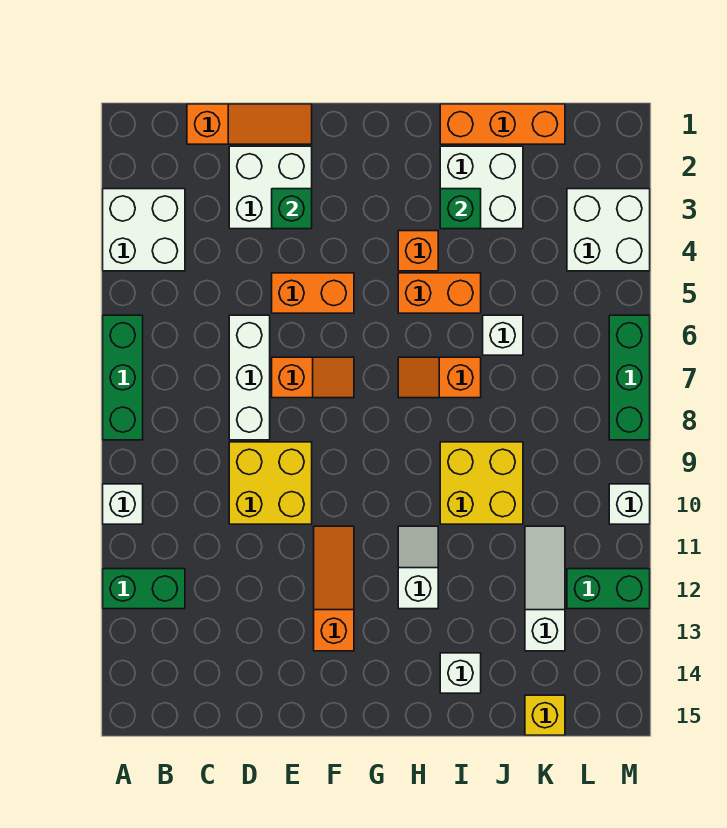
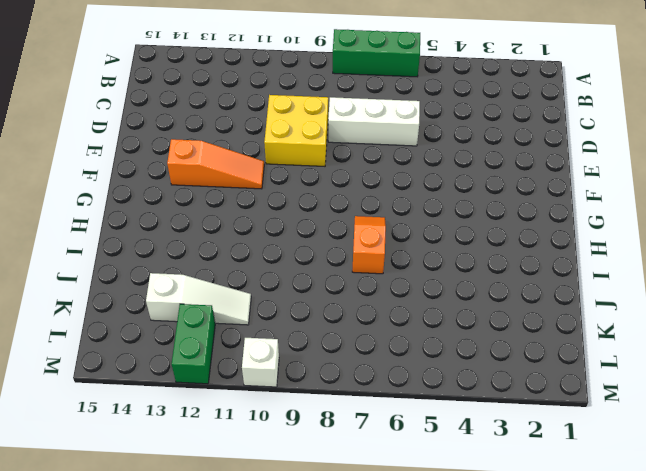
none -> white 2x2 brick [103,189,185,271]
none -> white 1x1 brick [103,484,143,524]
none -> green 1x2 brick [103,569,185,609]

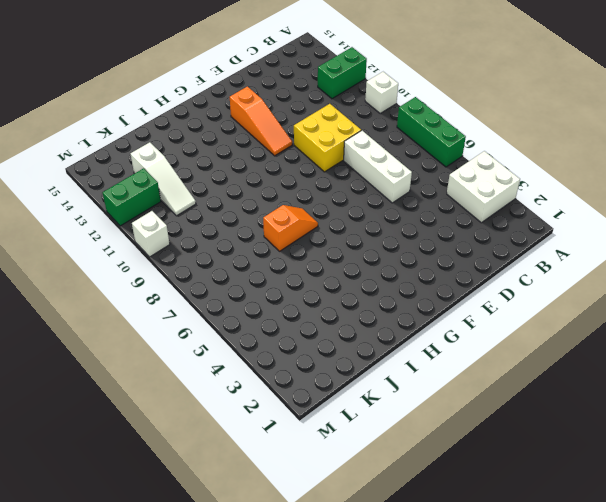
none -> orange 1x3 slope [187,104,312,144]
none -> white 2x2 brick [229,146,312,229]
none -> orange 1x2 brick [272,273,354,313]

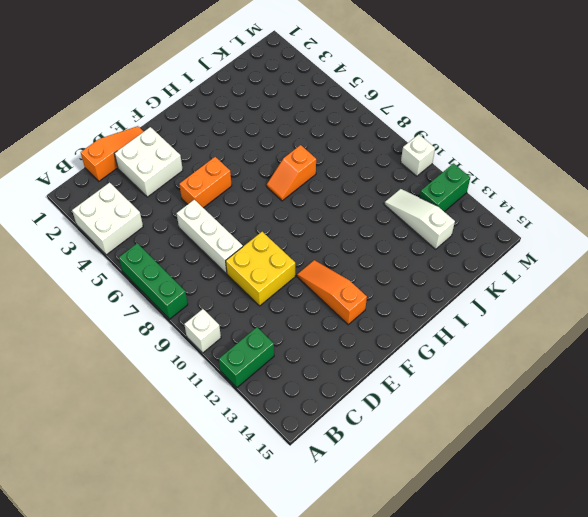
none -> orange 1x2 slope [272,357,354,398]
none -> orange 1x1 brick [398,231,438,271]
none -> orange 1x2 brick [398,273,481,313]

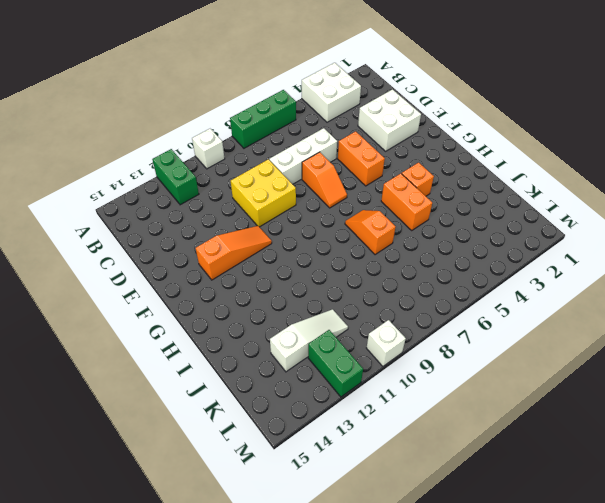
none -> orange 1x3 slope [187,104,312,144]
none -> white 1x2 slope [398,526,438,609]
none -> orange 1x3 brick [440,104,565,144]

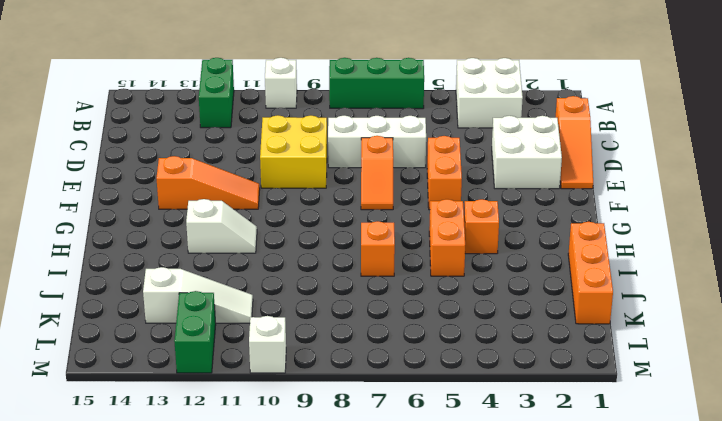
none -> white 2x2 brick [440,146,523,229]
none -> yellow 2x2 brick [440,442,523,524]
none -> white 1x1 brick [440,653,481,693]

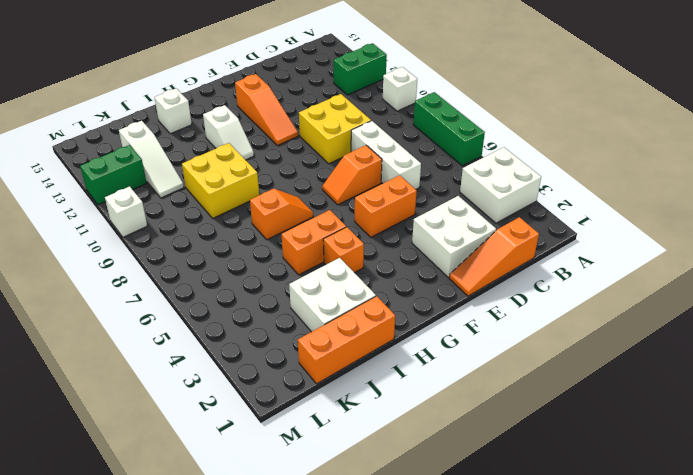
none -> white 1x1 brick [483,315,523,355]
none -> yellow 1x1 brick [525,695,565,735]
none -> white 2x2 brick [567,189,650,271]

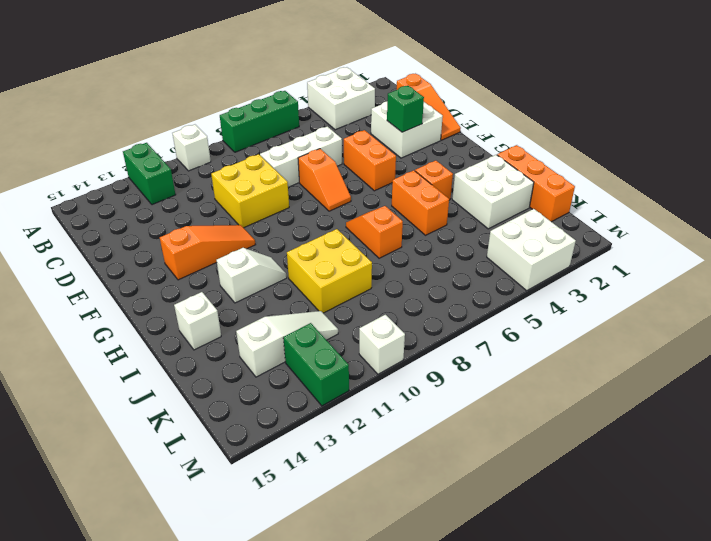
none -> white 1x1 brick [483,315,523,355]
none -> yellow 1x1 brick [525,695,565,735]
none -> green 1x3 brick [609,315,650,440]

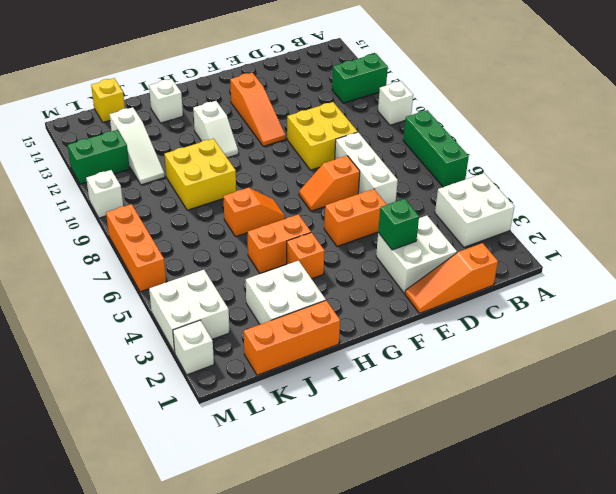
white 1x1 brick [173,320,214,375] -> white 1x1 brick moved to [483,315,523,355]
orange 1x3 brick [106,204,166,292] -> green 1x3 brick [609,315,650,440]
none -> green 1x1 brick [440,189,481,229]

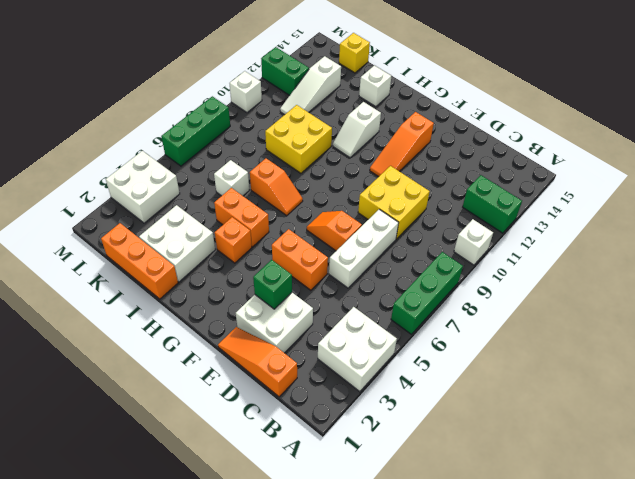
none -> green 1x1 brick [440,189,481,229]

